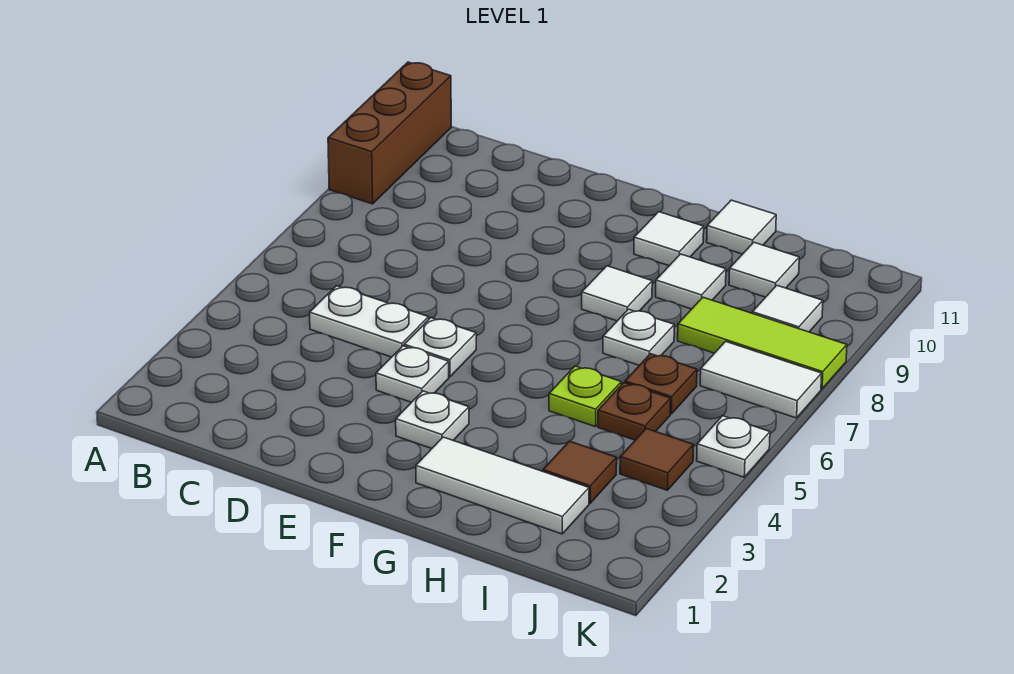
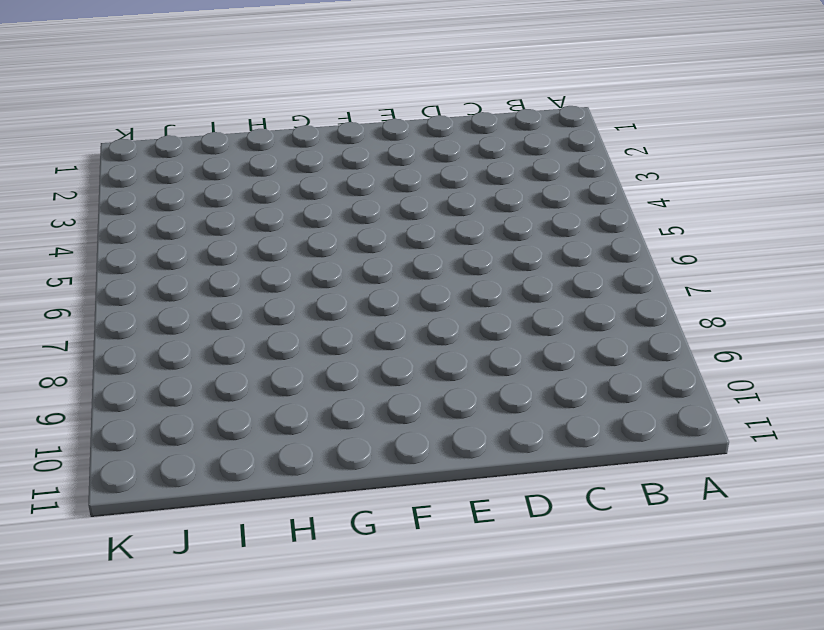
none -> brown 1x3 brick [328,62,451,204]
none -> white 1x2 plate [310,286,429,357]
none -> white 1x1 plate [376,346,449,402]

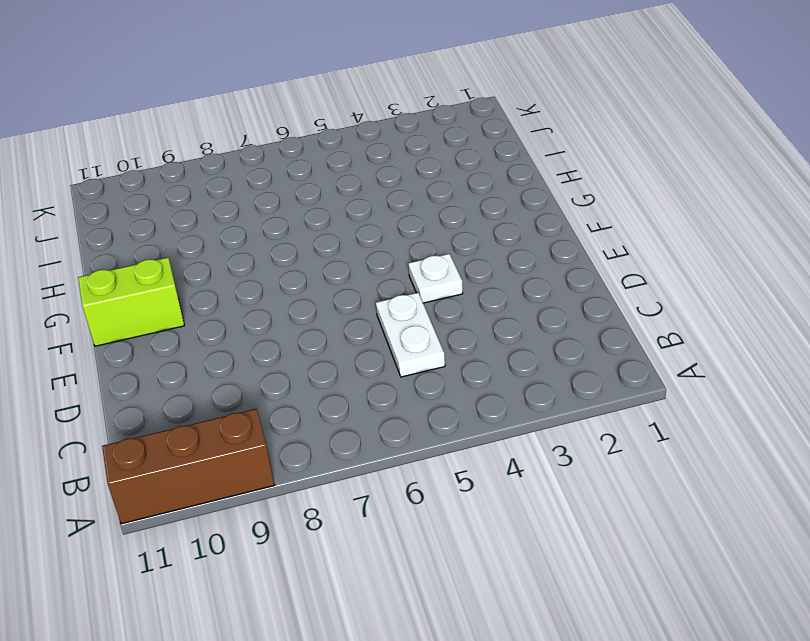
lime 1x2 brick [78,258,185,346] -> none
none -> white 1x1 plate [404,318,476,377]
none -> white 1x1 plate [396,391,469,448]
none -> white 1x3 tile [416,437,589,534]

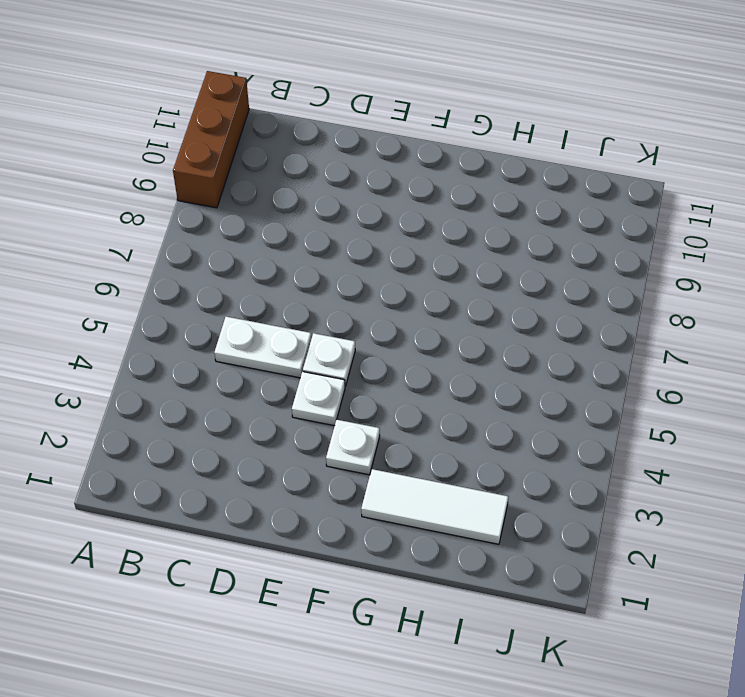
none -> white 1x1 tile [582,266,652,321]
none -> white 1x1 tile [634,212,704,266]
none -> lime 1x1 plate [549,366,621,427]

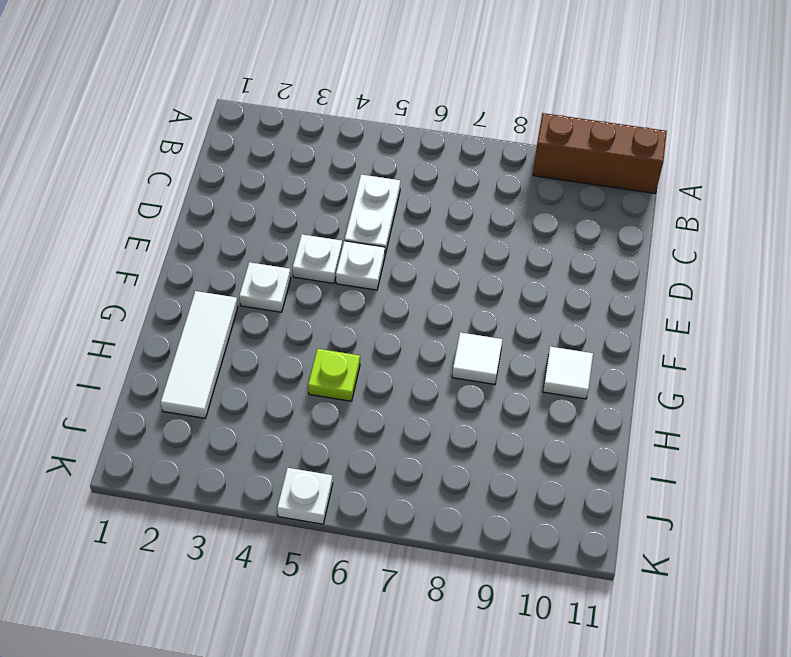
none -> white 1x1 plate [603,309,674,365]
none -> white 1x1 tile [656,254,726,309]
none -> white 1x1 tile [707,200,776,254]

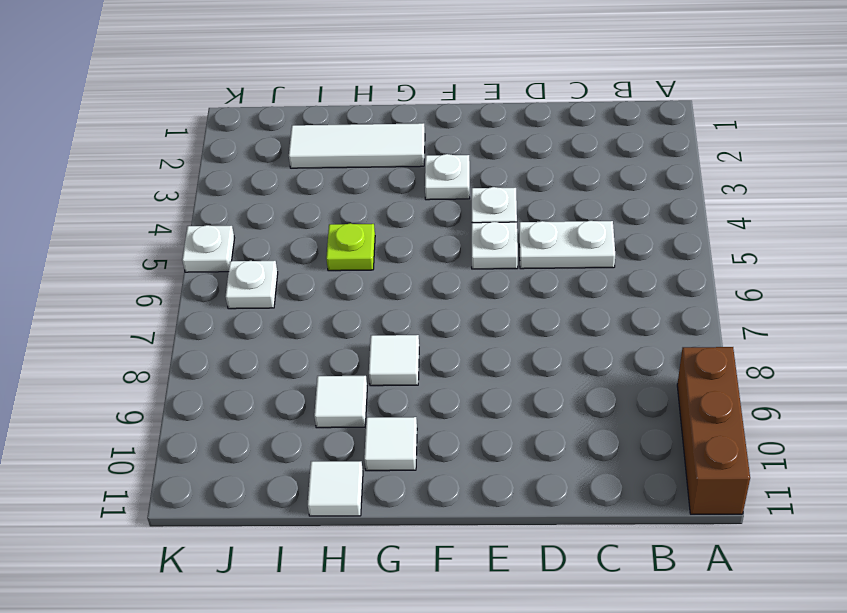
white 1x1 plate [226,261,278,309] -> white 1x1 plate moved to [603,309,674,365]
none -> brown 1x1 tile [543,441,617,503]
none -> brown 1x1 plate [598,383,671,440]
none -> brown 1x1 plate [625,354,697,414]

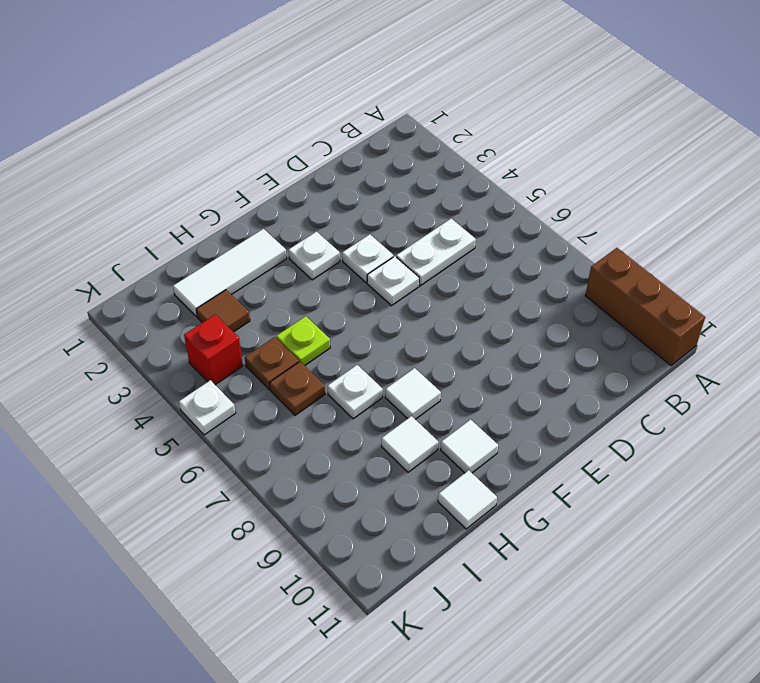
red 1x1 brick [184,314,243,385] -> brown 1x1 tile [620,428,693,490]
none -> lime 1x3 tile [678,297,847,389]
none -> white 1x1 tile [729,242,799,297]
none -> white 1x2 tile [700,341,822,418]

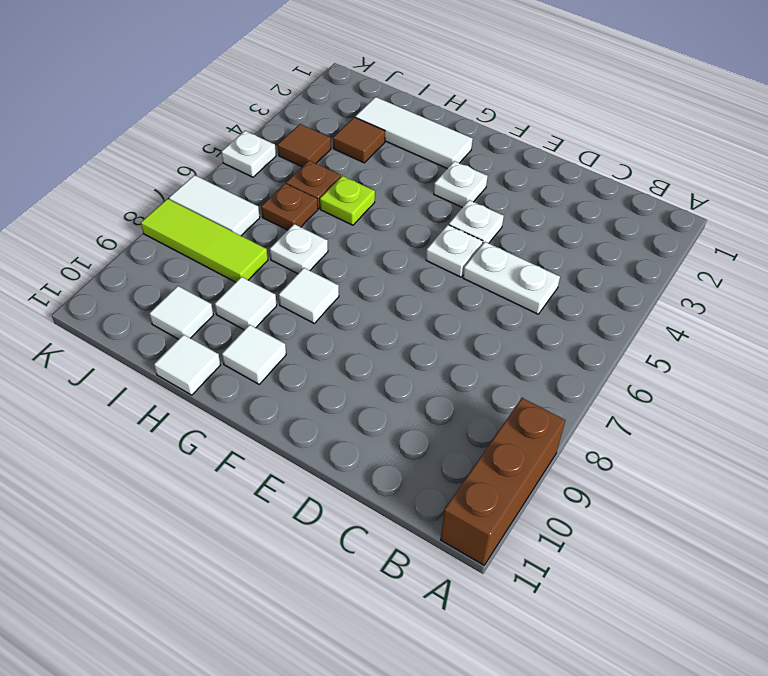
none -> white 1x1 tile [752,285,823,332]

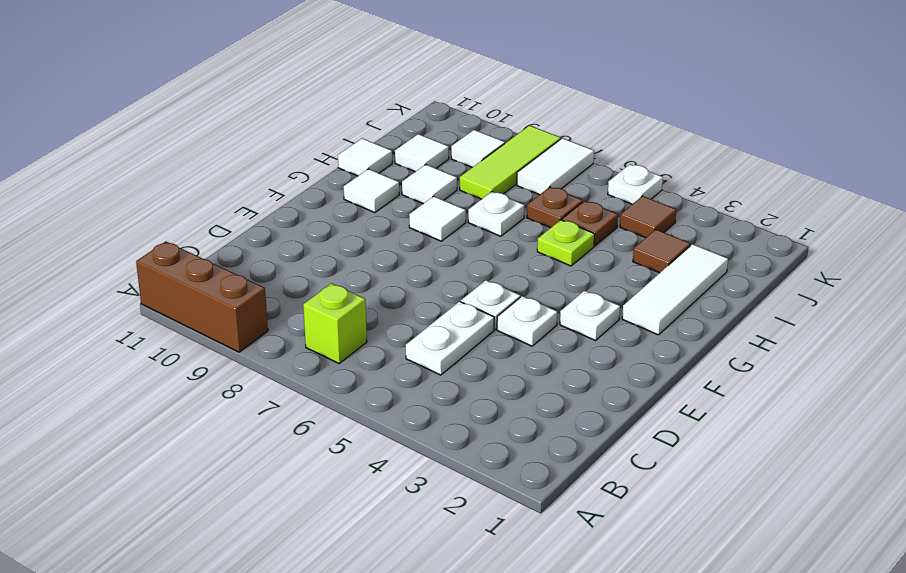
lime 1x1 brick [303,283,367,363] -> none

